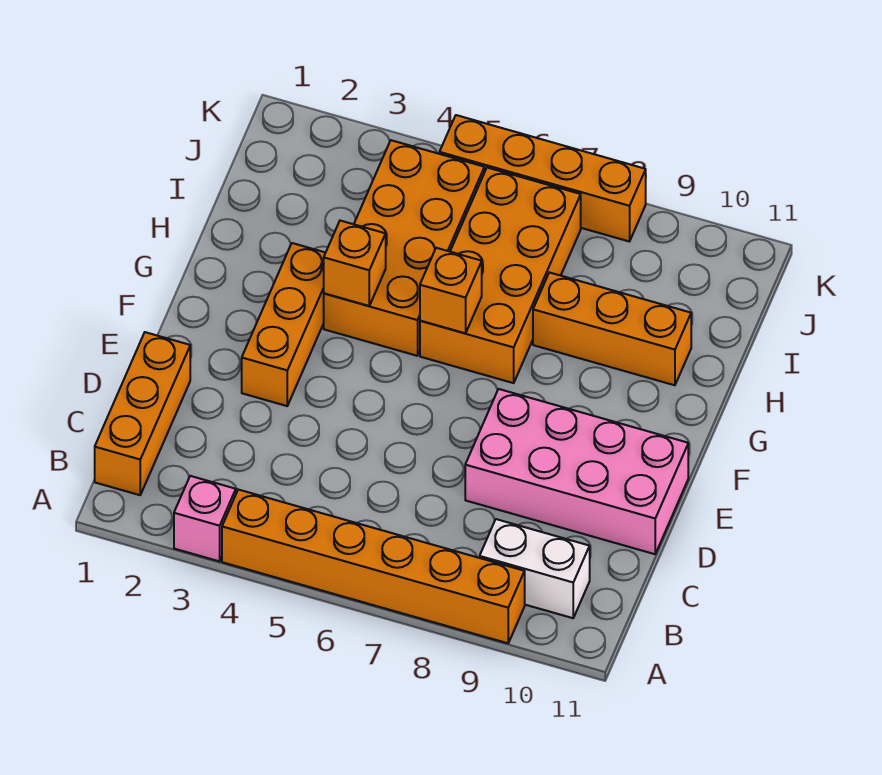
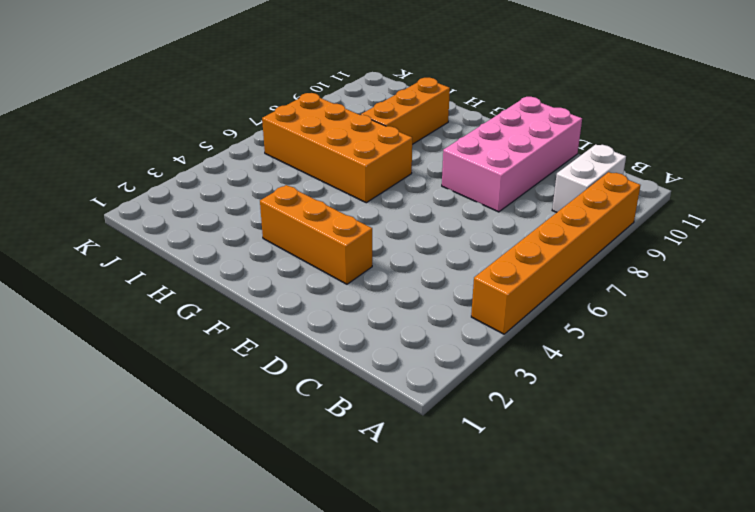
none -> pink 1x1 brick [174,476,236,561]
none -> orange 1x3 brick [95,332,190,495]
none -> orange 2x4 brick [324,140,484,356]

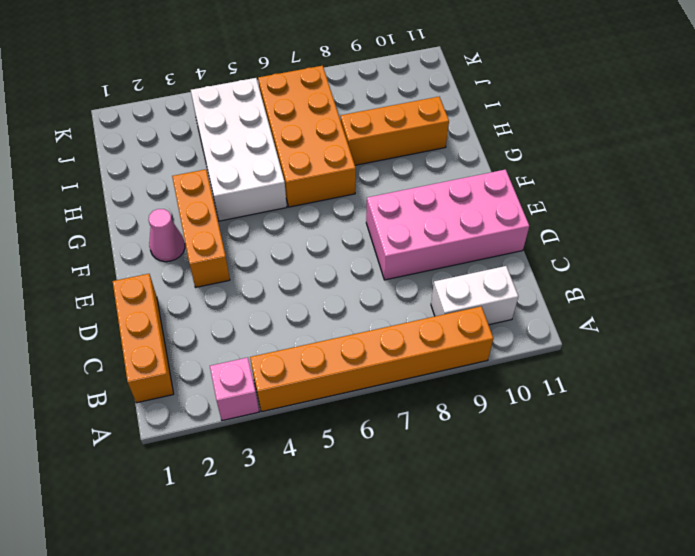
pink 1x1 cone [149,209,185,262] -> none
white 2x4 brick [191,78,287,221] -> orange 2x4 brick [324,140,484,356]
none -> orange 1x4 brick [439,115,646,242]
none -> orange 1x1 brick [324,221,386,306]
none -> orange 1x1 brick [420,248,482,333]

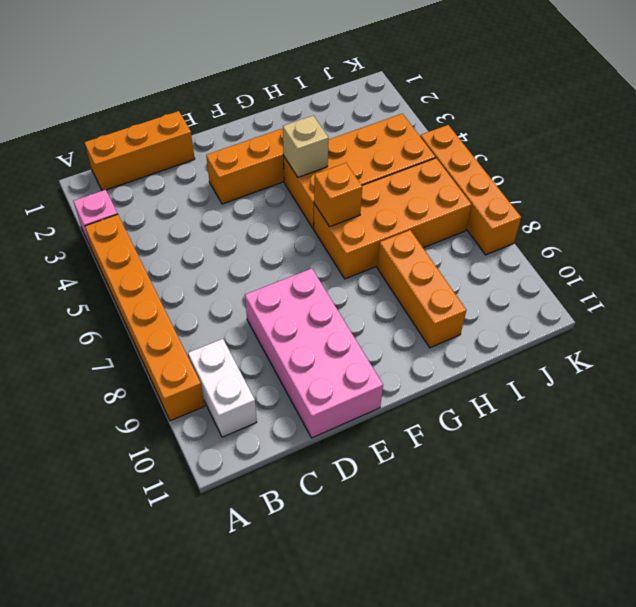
tan 1x1 brick [283,116,329,177] -> orange 1x1 brick [324,221,386,306]

